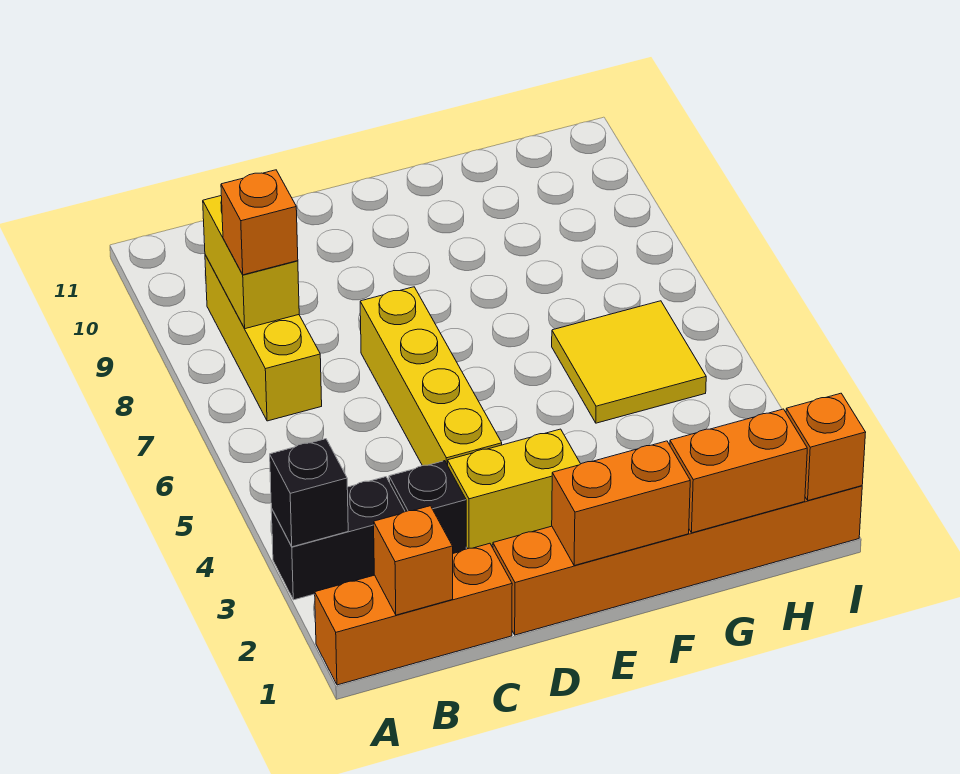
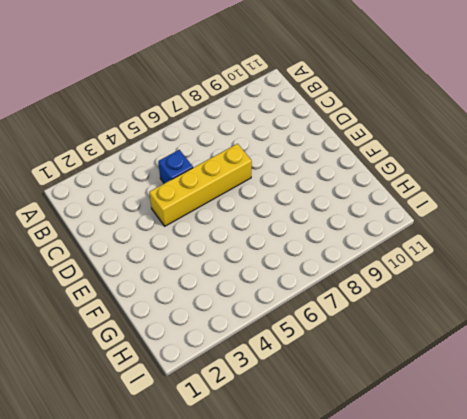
blue 1x1 brick [158,150,193,183] -> none
none -> orange 1x3 brick [315,543,512,685]
none -> black 1x2 brick [271,477,405,600]
none -> yellow 1x3 brick [205,255,322,421]

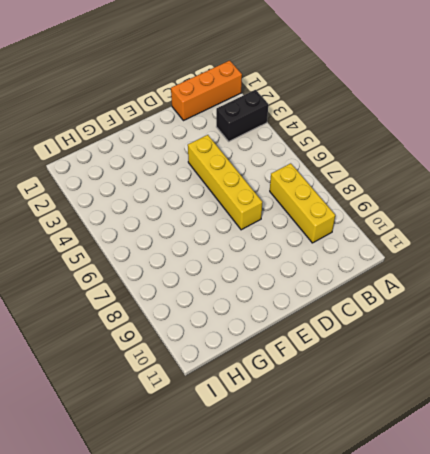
none -> black 1x1 brick [389,461,466,553]
none -> orange 1x6 brick [493,486,862,635]
none -> yellow 1x2 brick [448,429,580,549]

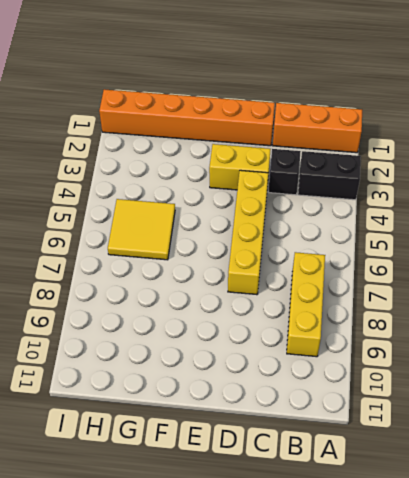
none -> black 1x1 brick [270,439,348,547]
none -> orange 1x1 brick [374,506,453,615]
none -> yellow 1x2 brick [203,196,299,329]

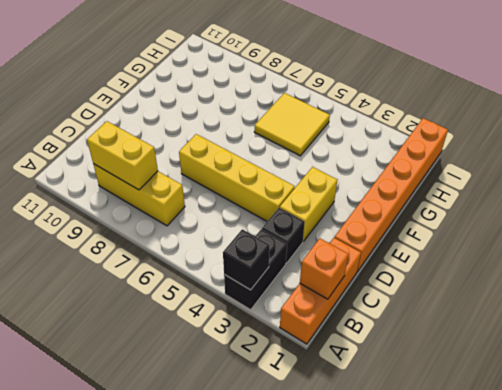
none -> orange 1x2 brick [552,441,690,566]
none -> orange 1x2 brick [670,409,807,533]
none -> orange 1x1 brick [786,393,866,500]

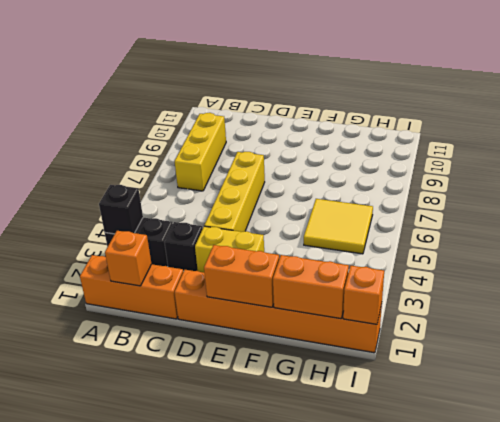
none -> yellow 1x2 brick [203,196,299,329]
none -> orange 1x1 brick [221,170,298,275]

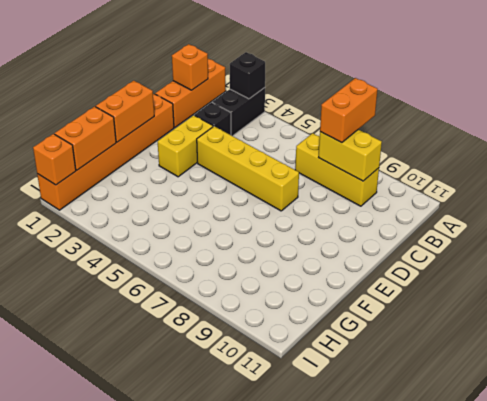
orange 1x2 brick [320,78,378,143] -> orange 1x1 brick [221,170,298,275]
none -> yellow 2x2 tile [552,301,706,423]

